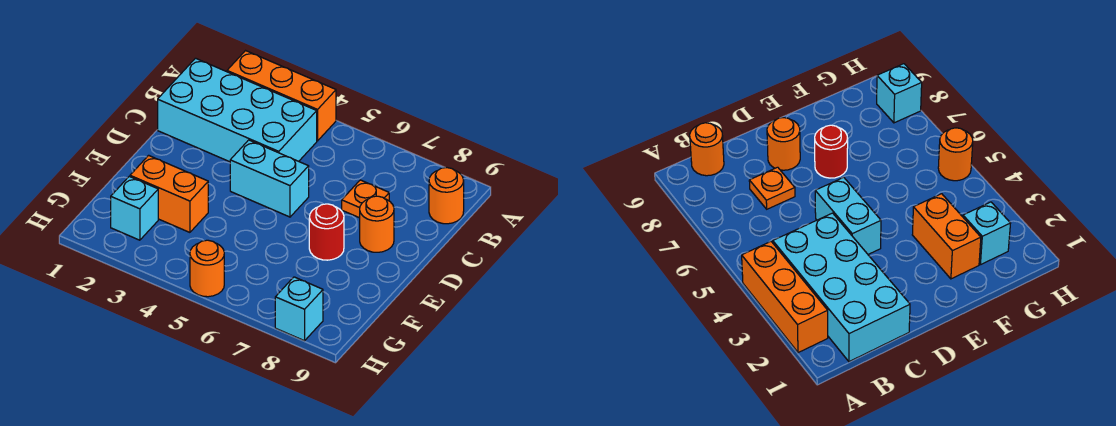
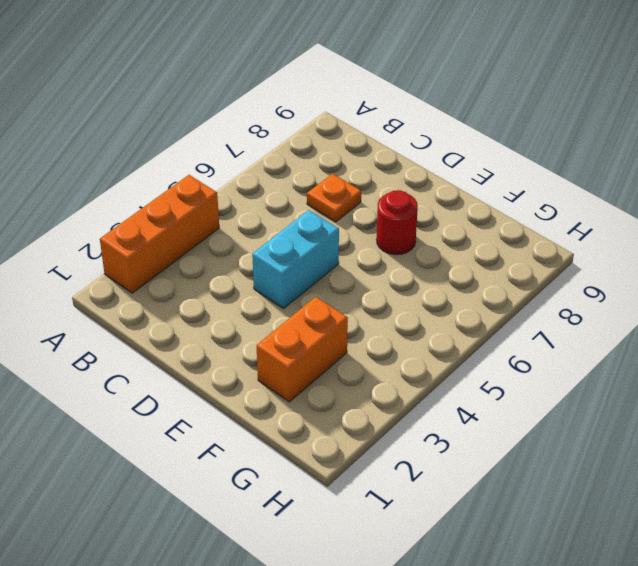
none -> cyan 2x4 brick [158,58,317,162]
none -> orange 1x1 round brick [429,168,464,224]

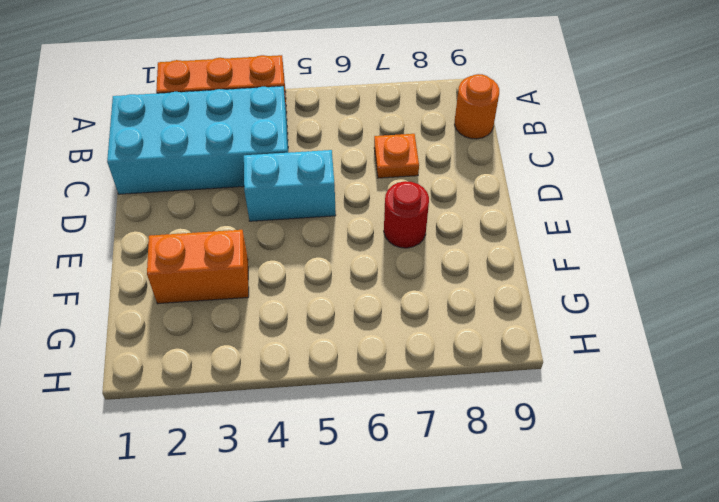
none -> orange 1x1 round brick [360,196,394,252]
none -> cyan 1x1 brick [111,176,158,240]

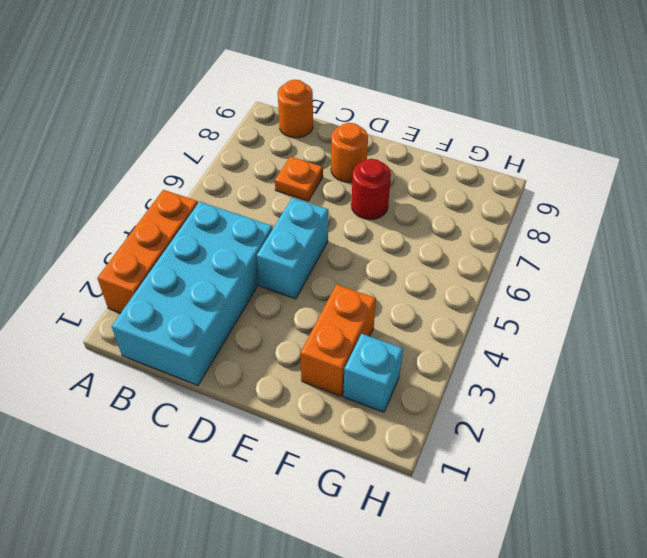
none -> orange 1x1 round brick [190,240,224,297]
none -> cyan 1x1 brick [275,277,323,341]

